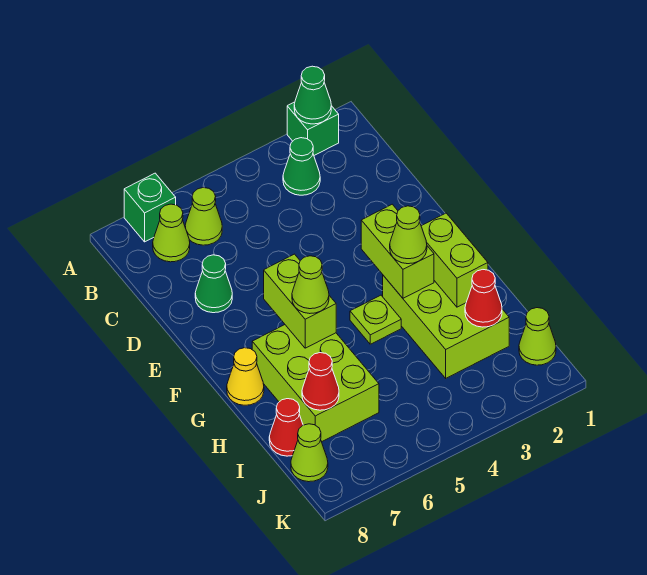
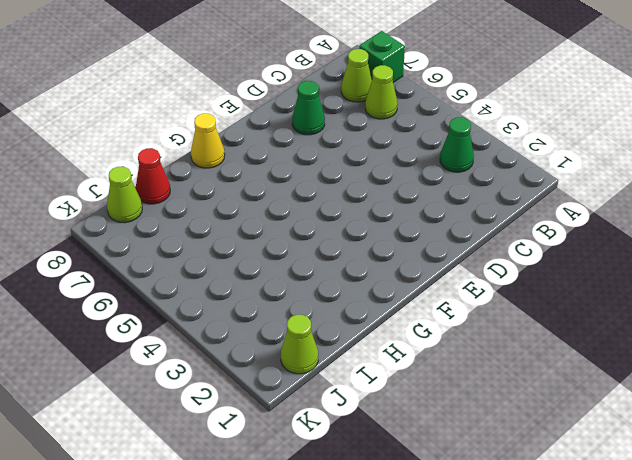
none -> green 1x1 brick [287,102,339,155]
none -> lime 2x3 brick [383,275,509,378]
none -> lime 1x1 plate [350,295,401,344]

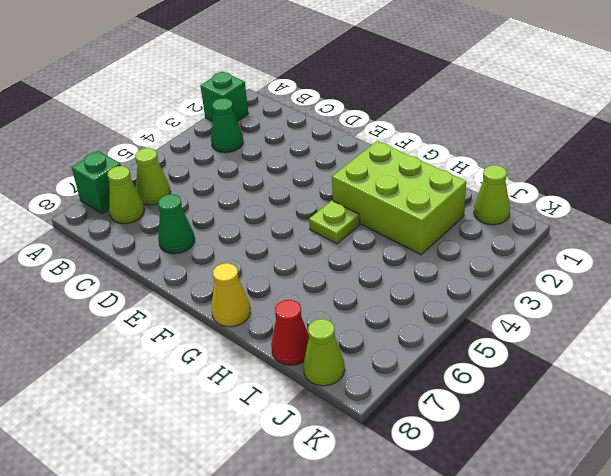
none -> lime 2x3 brick [252,325,379,442]
none -> green 1x1 cone [294,66,331,124]
none -> lime 1x2 brick [361,204,434,298]

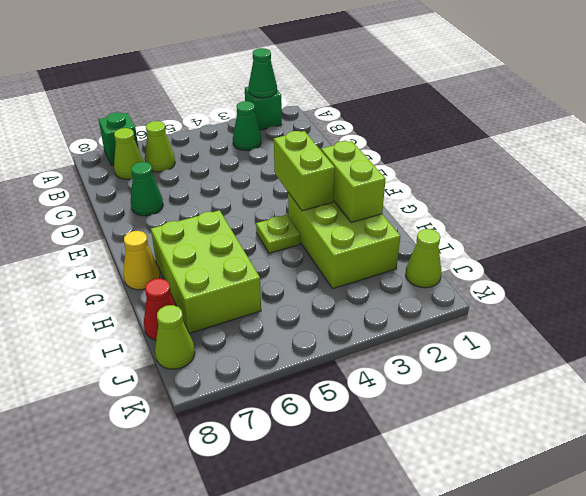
none -> lime 1x2 brick [264,254,336,348]
none -> red 1x1 cone [465,270,502,327]
none -> red 1x1 cone [302,353,339,410]

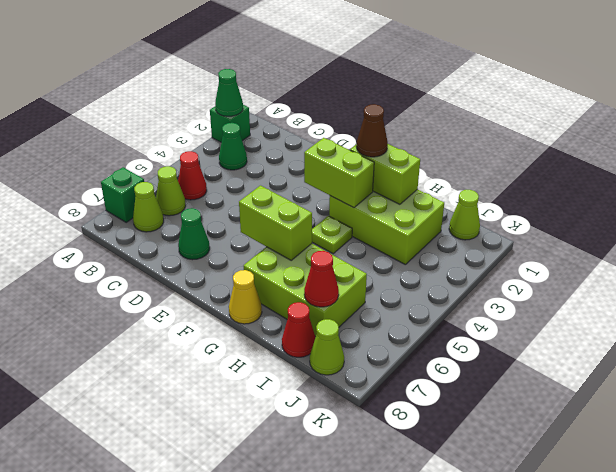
red 1x1 cone [178,151,207,200] -> red 1x1 cone moved to [465,270,502,327]
brown 1x1 cone [356,104,388,157] -> none
none -> lime 1x1 cone [390,206,427,264]
none -> lime 1x1 cone [292,256,329,314]

